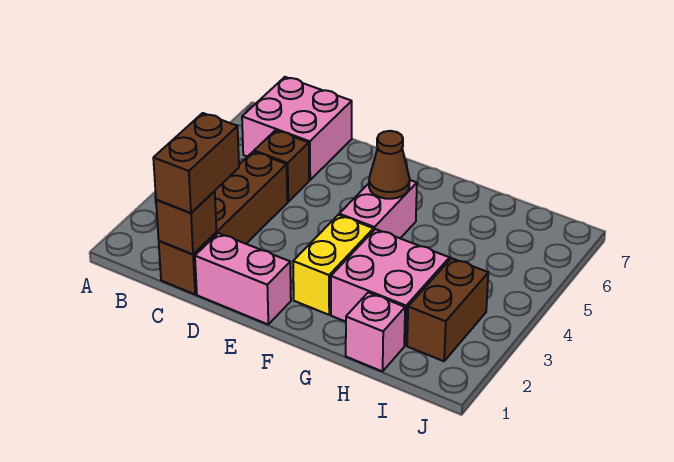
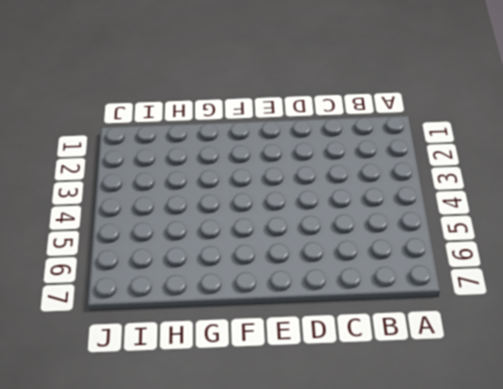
none -> pink 2x2 brick [242,77,352,180]
none -> brown 1x4 brick [159,152,287,294]
none -> brown 1x1 brick [254,130,309,202]

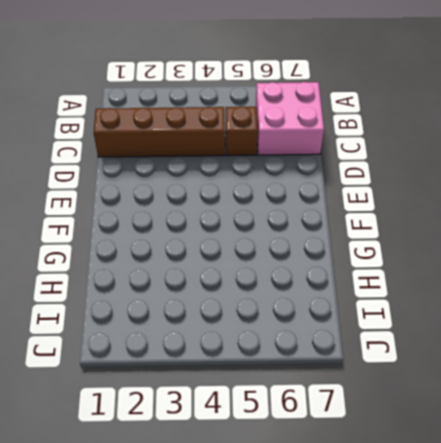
none -> pink 1x2 brick [195,233,291,324]
none -> yellow 1x2 brick [293,215,374,315]
none -> pink 1x2 brick [339,180,417,238]

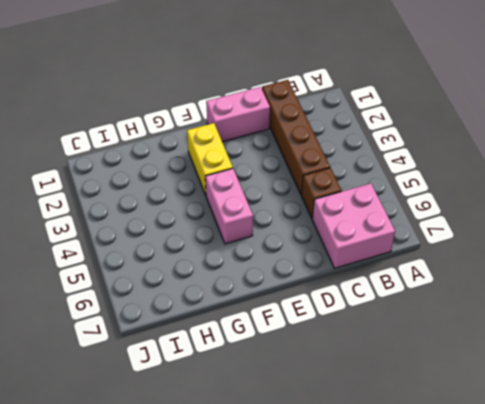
none -> pink 2x2 brick [331,229,449,345]
none -> pink 1x1 brick [346,292,405,371]
none -> brown 1x2 brick [407,258,488,361]

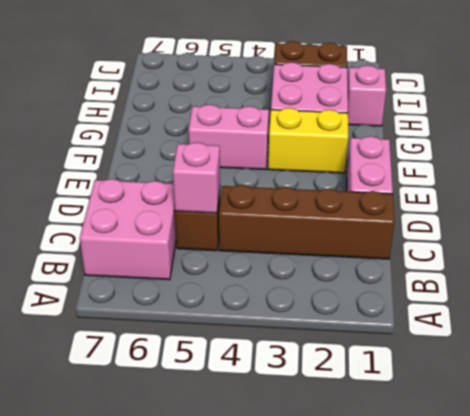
pink 1x1 brick [173,142,220,213] -> none
none -> brown 1x1 brick [156,191,216,254]
none -> brown 1x1 cone [369,131,410,199]
none -> brown 1x2 brick [153,113,239,213]

